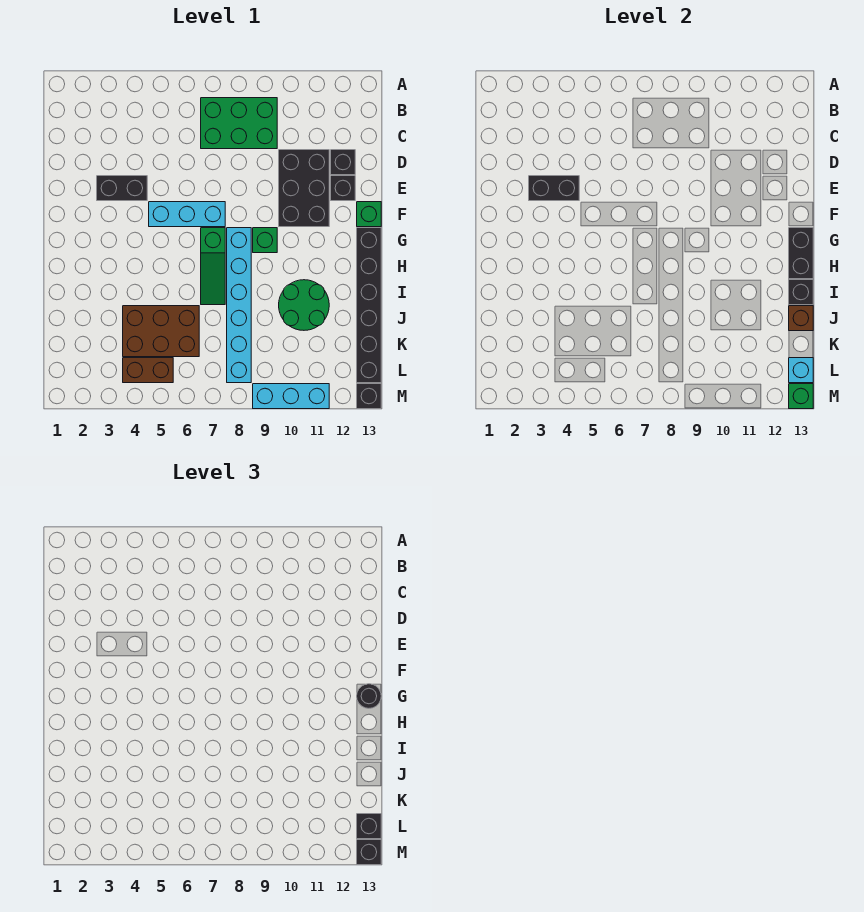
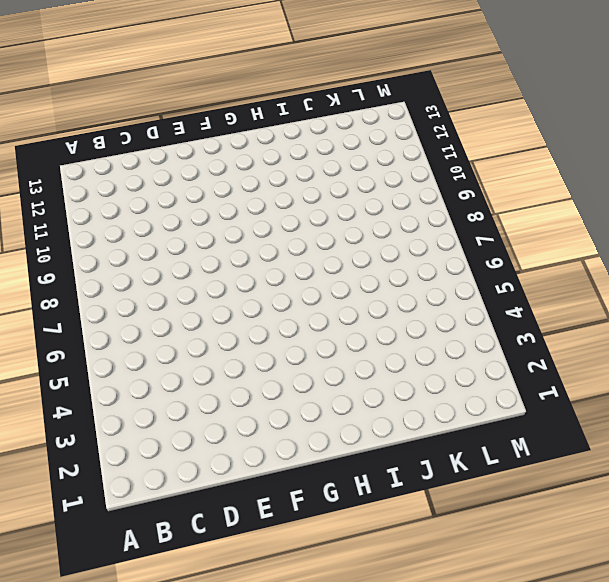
none -> green 2x3 brick [201,98,277,149]
none -> black 2x3 brick [279,150,329,227]
none -> black 1x1 brick [331,150,355,175]

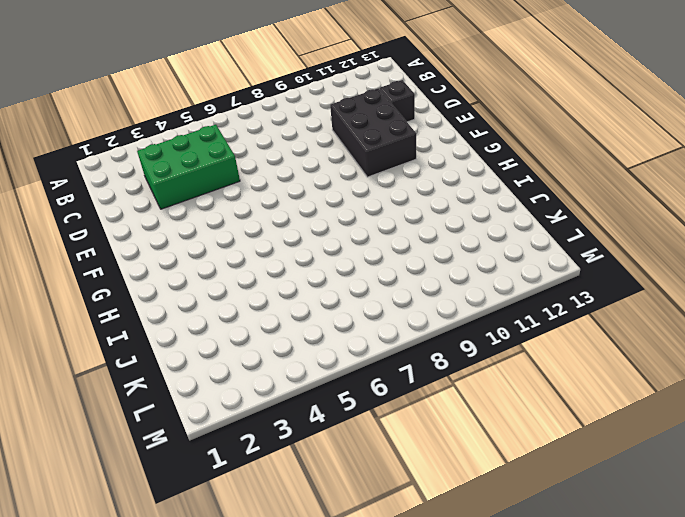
green 2x3 brick [137,125,240,209] -> green 2x3 brick moved to [201,98,277,149]
none -> black 1x2 brick [97,176,147,201]
none -> black 1x1 brick [331,176,355,201]
none -> cyan 1x3 brick [149,202,225,227]

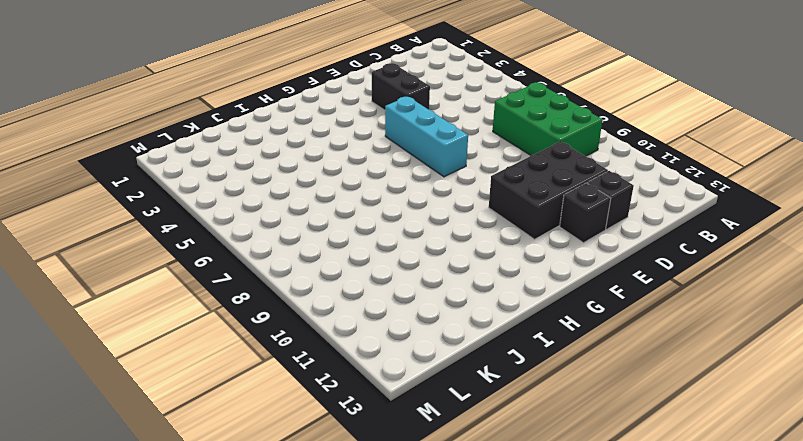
none -> green 1x1 brick [357,202,381,227]
none -> green 1x3 slope [201,228,225,305]
none -> cyan 1x6 brick [227,228,251,383]

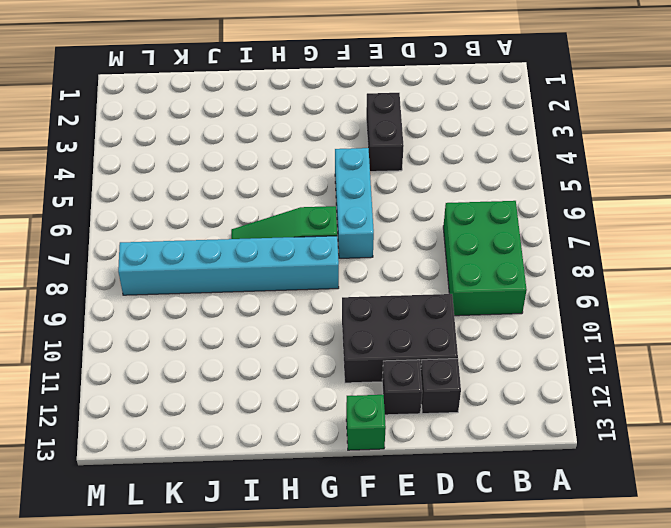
none -> green 1x1 brick [253,228,277,253]
none -> black 1x6 brick [357,228,381,383]
none -> green 2x2 round brick [279,280,329,330]

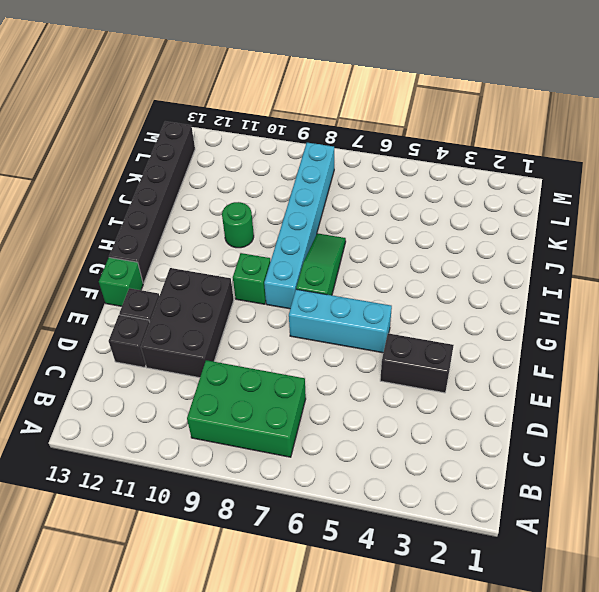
green 1x1 round brick [222,202,254,248] -> green 2x2 round brick [279,280,329,330]
none -> brown 2x3 brick [123,306,199,357]
none -> brown 1x2 brick [123,358,173,383]
none -> cyan 1x3 brick [253,384,329,409]

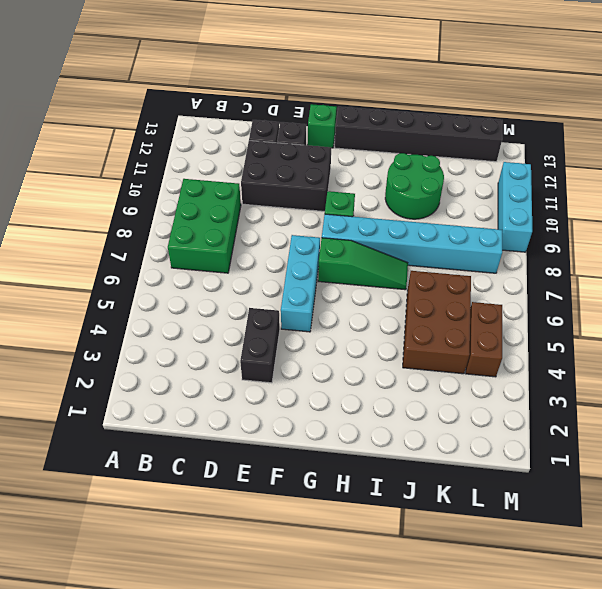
none -> black 1x1 brick [357,384,381,409]
none -> black 1x2 brick [529,176,579,201]
none -> black 1x2 brick [789,228,813,279]

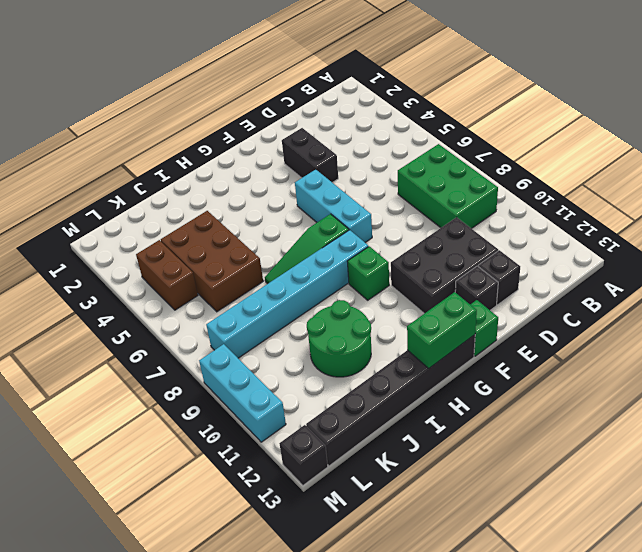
green 1x2 brick [407,292,477,368] -> black 1x2 brick [789,228,813,279]
none -> black 1x2 brick [529,176,579,201]
none -> black 1x1 brick [789,280,813,305]
none -> brown 1x1 brick [789,306,813,331]

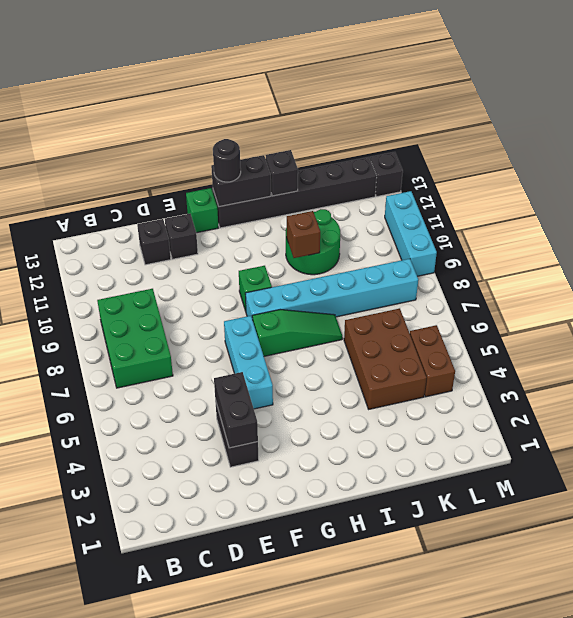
brown 1x1 brick [287,211,320,258] -> brown 1x1 brick moved to [789,306,813,331]
none -> black 2x3 brick [279,150,329,227]
none -> cyan 1x1 brick [789,358,813,383]
none -> green 1x1 brick [789,384,813,409]

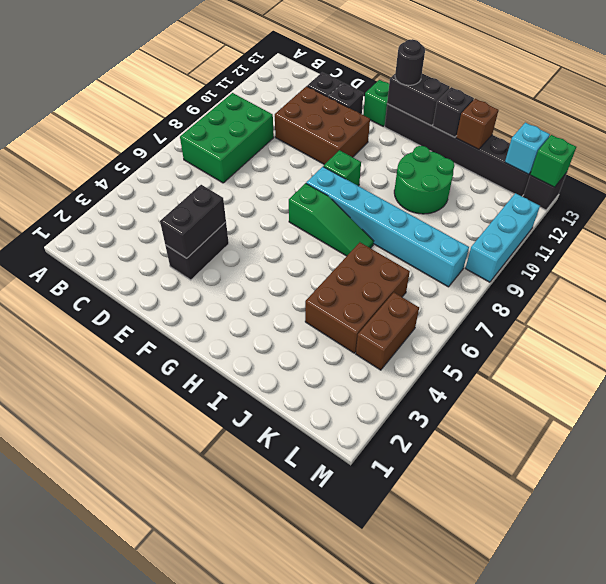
brown 2x3 brick [275,86,370,165] -> black 2x3 brick [279,150,329,227]
none -> cyan 1x3 brick [149,202,225,227]
none -> black 1x1 brick [357,814,381,839]
none -> black 1x1 brick [357,840,381,865]

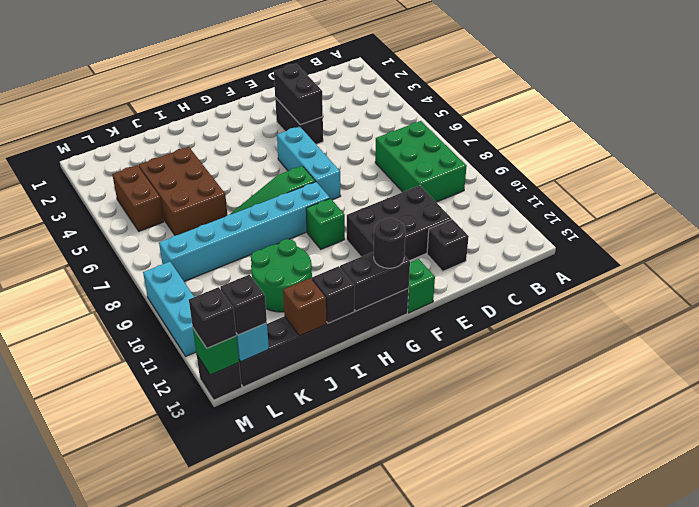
none -> black 1x1 brick [331,176,355,201]

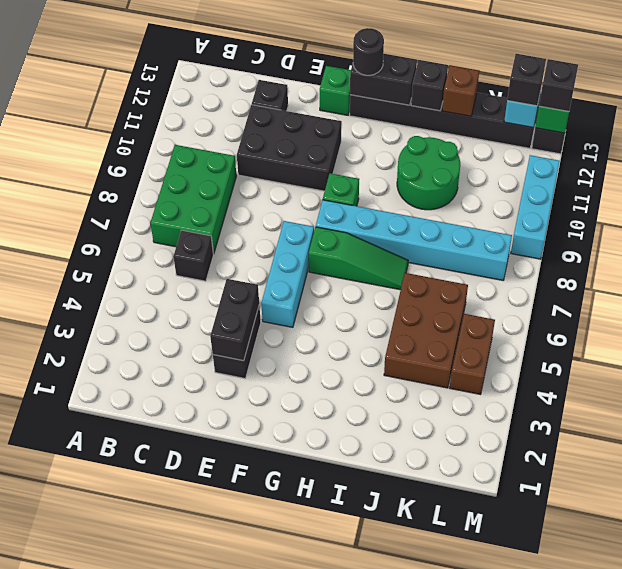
black 1x1 brick [173,230,213,281] -> black 1x1 brick moved to [331,176,355,201]

